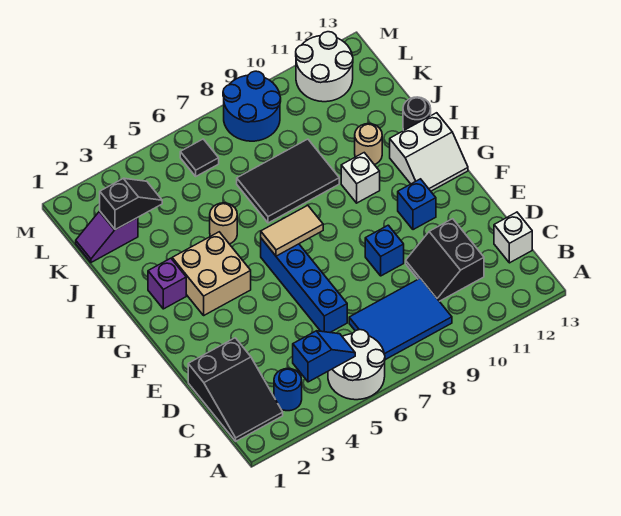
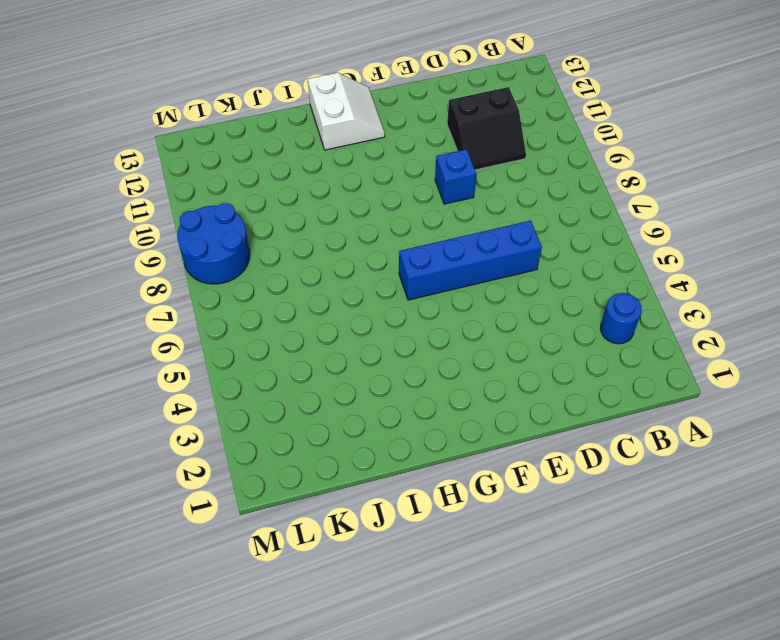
none -> white 2x2 round brick [328,330,385,400]
none -> black 2x3 slope [188,338,283,441]
none -> blue 2x3 tile [349,278,452,360]

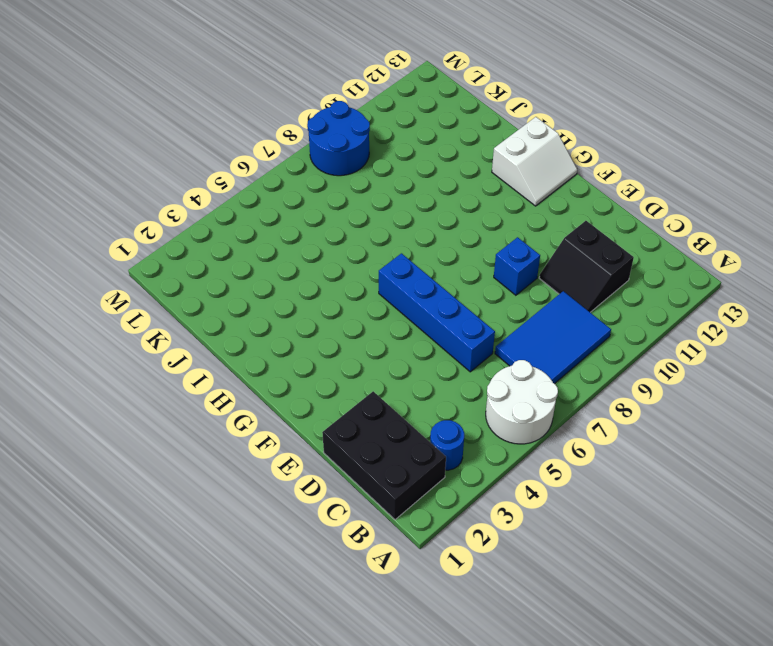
black 2x3 brick [322,391,446,520] -> black 2x3 slope [188,338,283,441]
none -> white 1x1 brick [494,212,532,263]
none -> blue 1x1 brick [398,179,436,230]
none -> tan 2x2 brick [172,232,251,315]

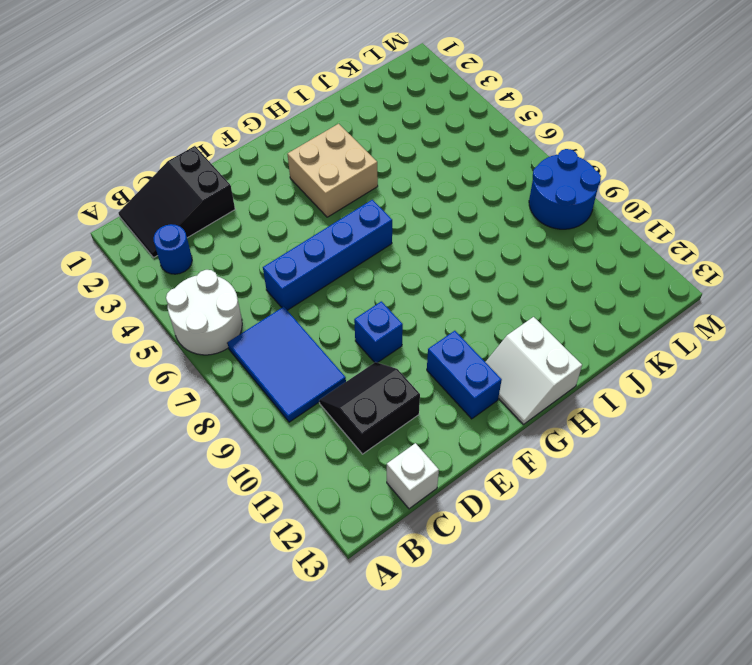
blue 1x2 brick [427,331,502,419] -> blue 1x1 brick [398,179,436,230]
none -> purple 1x1 brick [148,258,186,309]
none -> white 1x1 brick [341,153,380,203]
none -> tan 1x1 round brick [210,203,237,244]

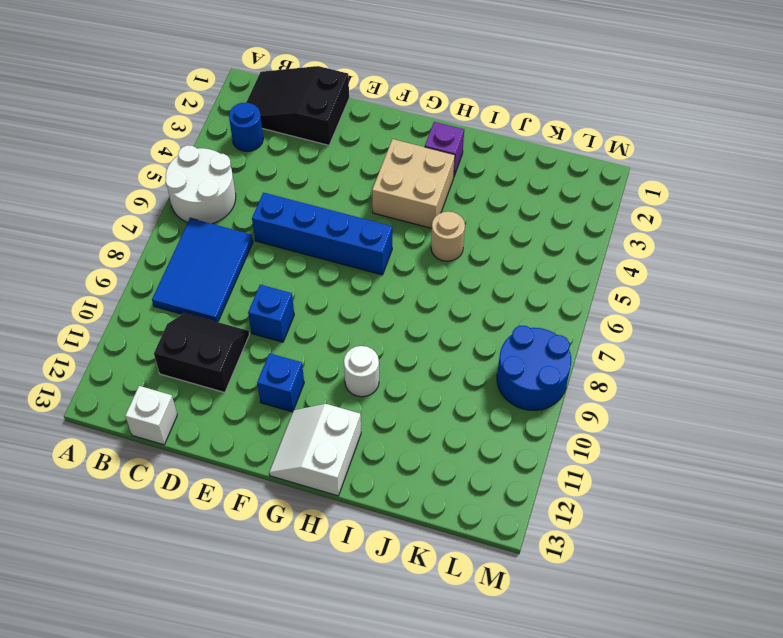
white 1x1 round brick [344,346,379,397] -> white 1x1 brick [341,153,380,203]
none -> black 2x3 tile [237,139,339,223]
none -> tan 1x1 round brick [355,124,382,165]
none -> black 1x1 round brick [403,97,431,131]

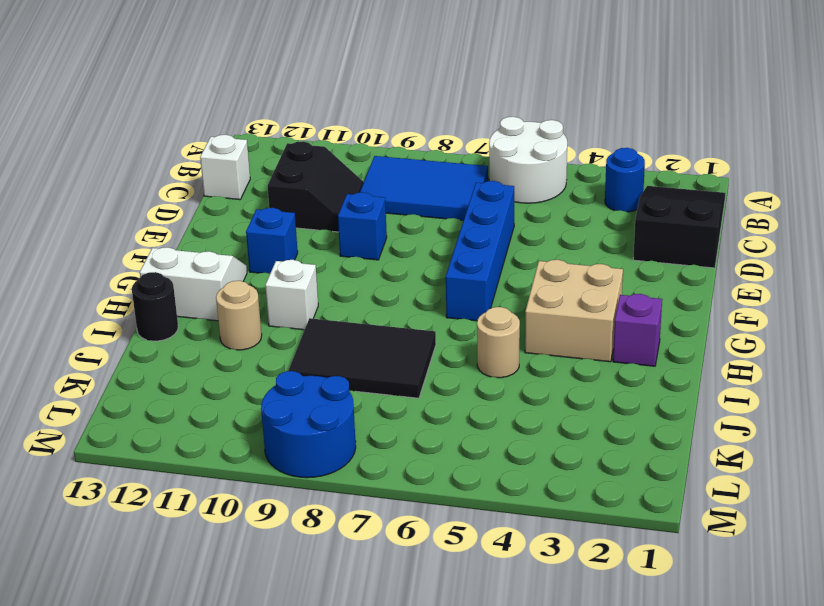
none -> purple 1x2 slope [76,211,138,262]
none -> black 1x1 tile [180,139,219,176]
none -> white 2x2 round brick [296,32,353,102]

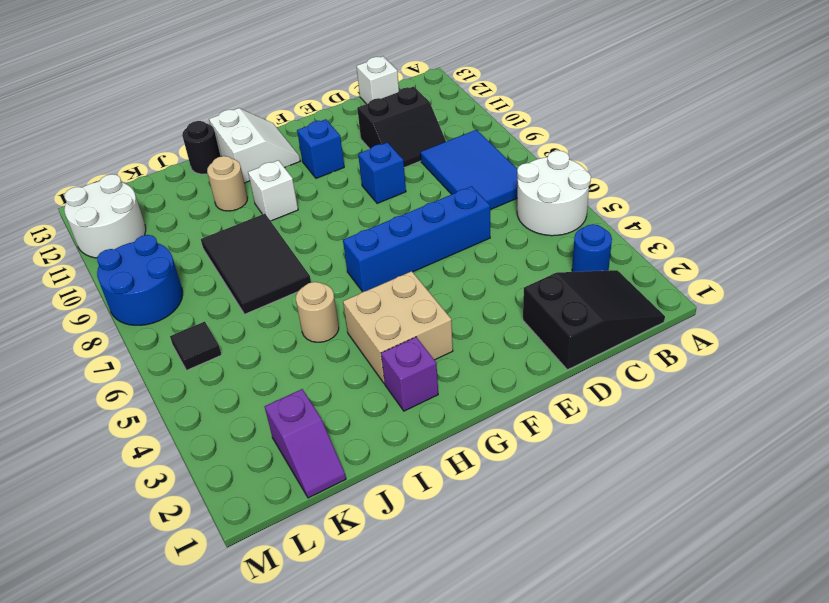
none -> blue 1x2 slope [293,331,355,382]
none -> tan 1x2 tile [261,205,323,256]
none -> black 1x2 slope [100,178,162,230]

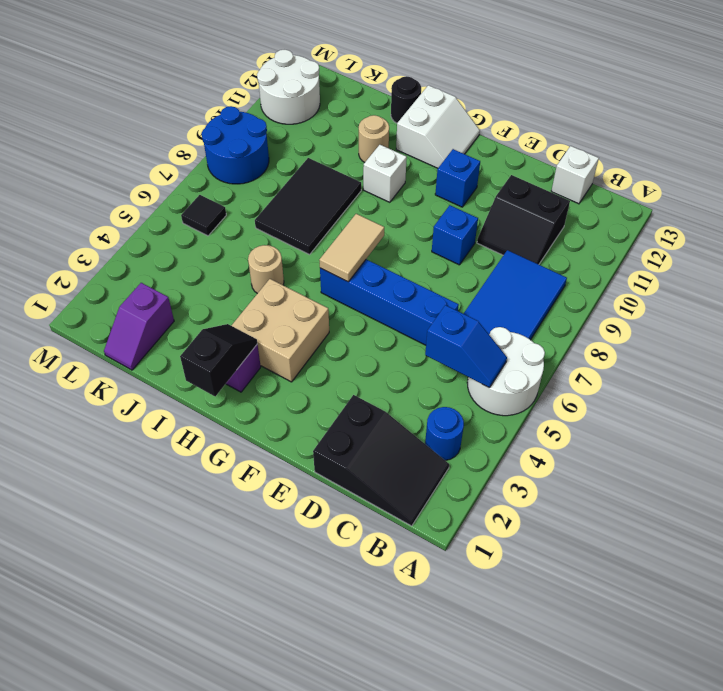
blue 1x2 slope [425,305,507,388] -> blue 1x2 slope turned to [293,331,355,382]
black 1x2 slope [180,324,257,396] -> black 1x2 slope moved to [100,178,162,230]

